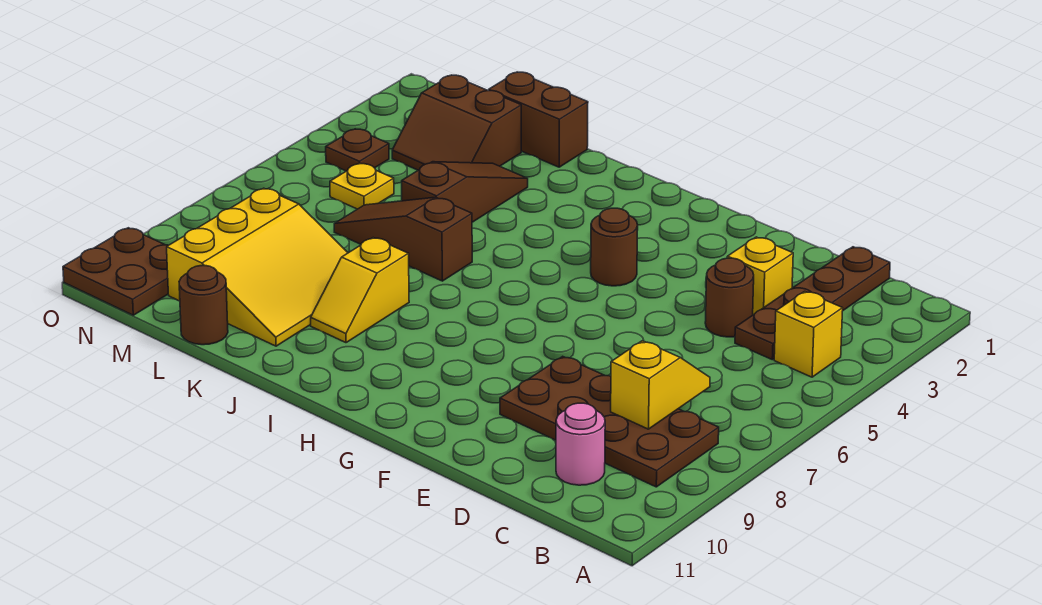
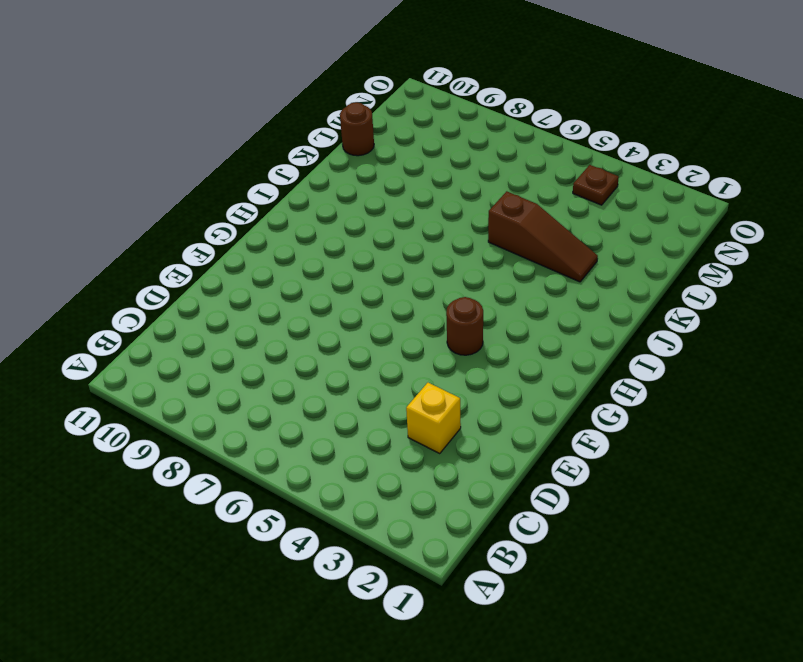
none -> yellow 1x1 brick [774,291,843,377]
none -> brown 2x4 plate [500,356,719,487]
none -> brown 1x4 plate [735,247,890,360]

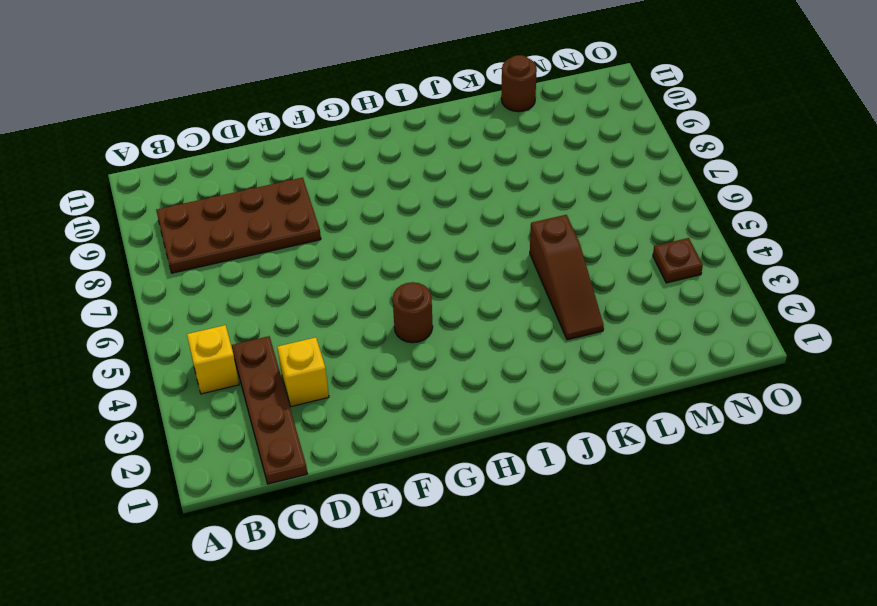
none -> pink 1x1 round brick [556,403,605,485]
none -> brown 1x1 round brick [705,258,754,337]
none -> brown 1x3 slope [334,197,472,281]

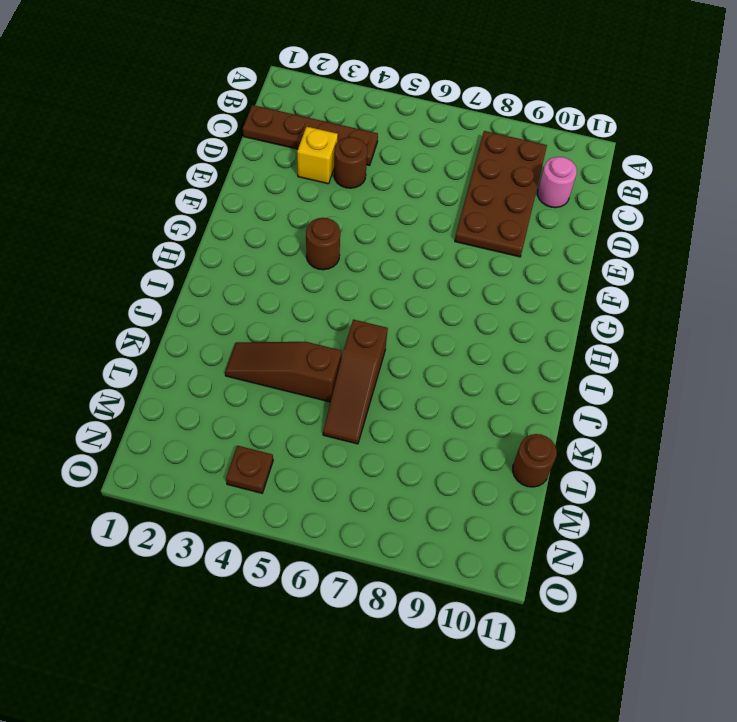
none -> yellow 1x1 brick [774,291,843,377]
none -> yellow 1x2 slope [311,238,409,343]
none -> brown 1x2 brick [489,72,588,167]

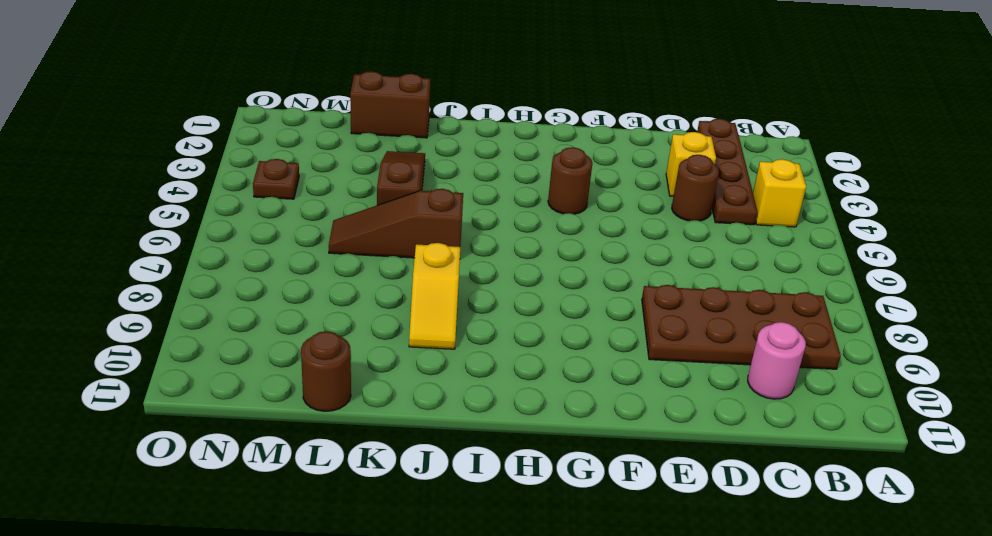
none -> yellow 3x3 slope [167,188,348,346]
none -> brown 2x2 slope [392,75,521,170]
none -> yellow 1x1 plate [330,163,394,209]

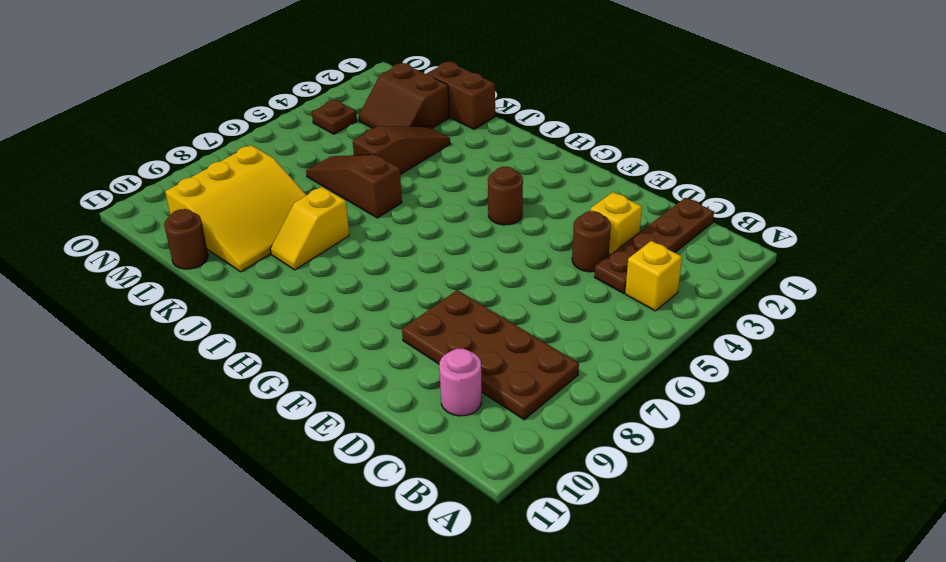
none -> yellow 1x1 plate [330,163,394,209]
none -> brown 2x2 plate [63,228,168,315]
none -> yellow 1x2 slope [611,341,710,429]

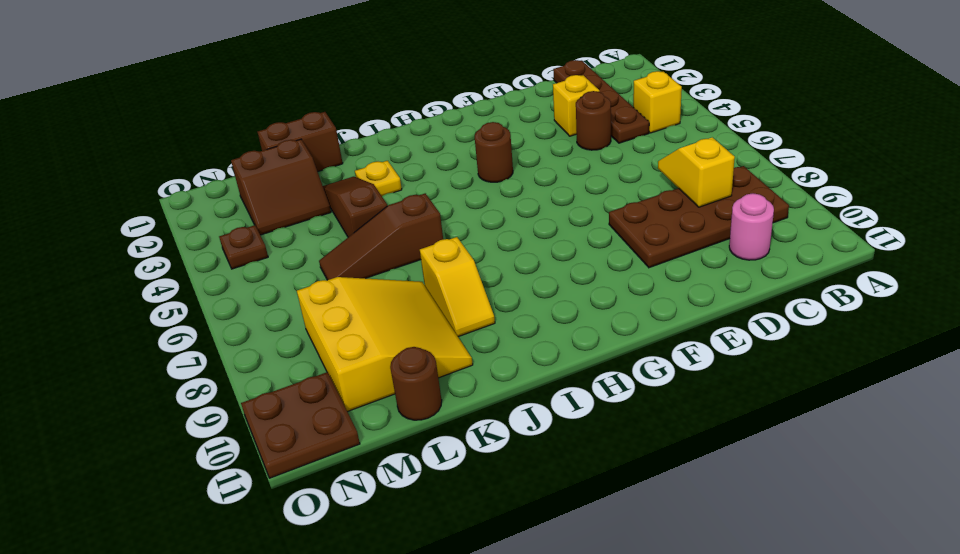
yellow 1x1 plate [355,161,402,196] -> yellow 1x1 plate moved to [330,163,394,209]

